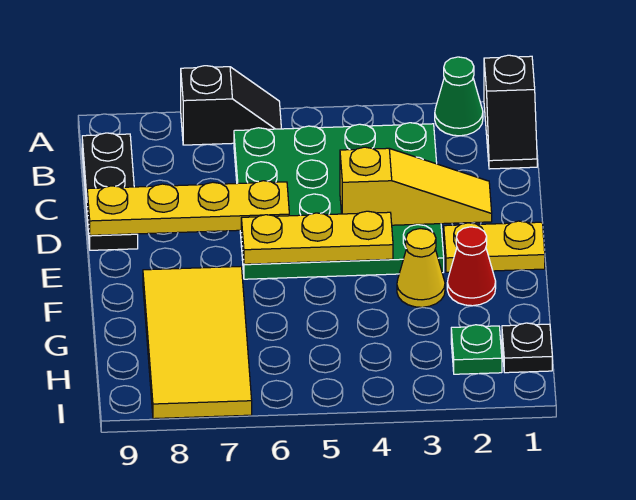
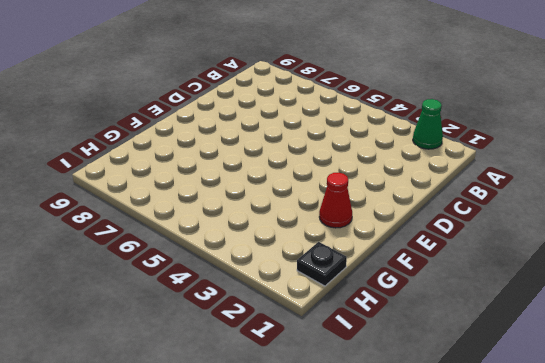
none -> black 1x2 slope [484,55,537,169]
none -> black 1x2 slope [181,66,281,145]
none -> green 4x4 plate [234,123,444,279]

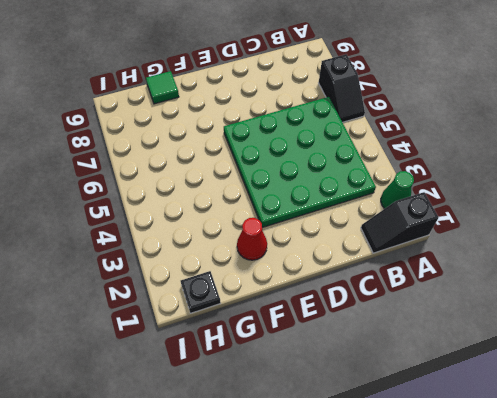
green 1x1 tile [146,71,179,104] -> none
none -> black 1x3 plate [82,133,138,250]
none -> yellow 1x2 plate [444,221,545,272]
none -> yellow 1x1 cone [397,229,445,307]

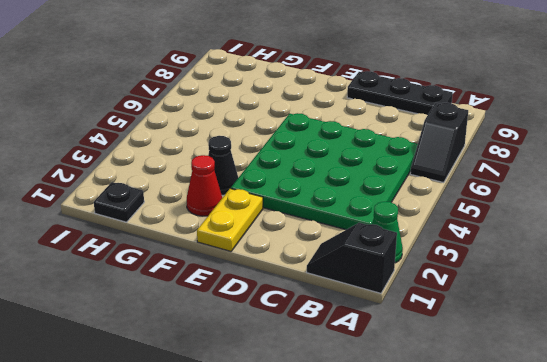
black 1x1 cone [208,136,238,195] -> yellow 1x1 cone [397,229,445,307]
none -> yellow 2x4 tile [143,267,252,419]
none -> green 1x1 plate [451,325,502,374]
none -> yellow 1x3 slope [340,147,492,225]

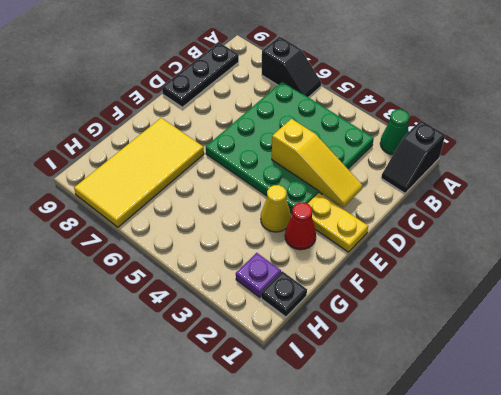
purple 1x1 plate [236,253,281,297] -> green 1x1 plate [451,325,502,374]
none -> yellow 1x4 plate [87,181,289,235]
none -> yellow 1x3 plate [241,211,393,264]

